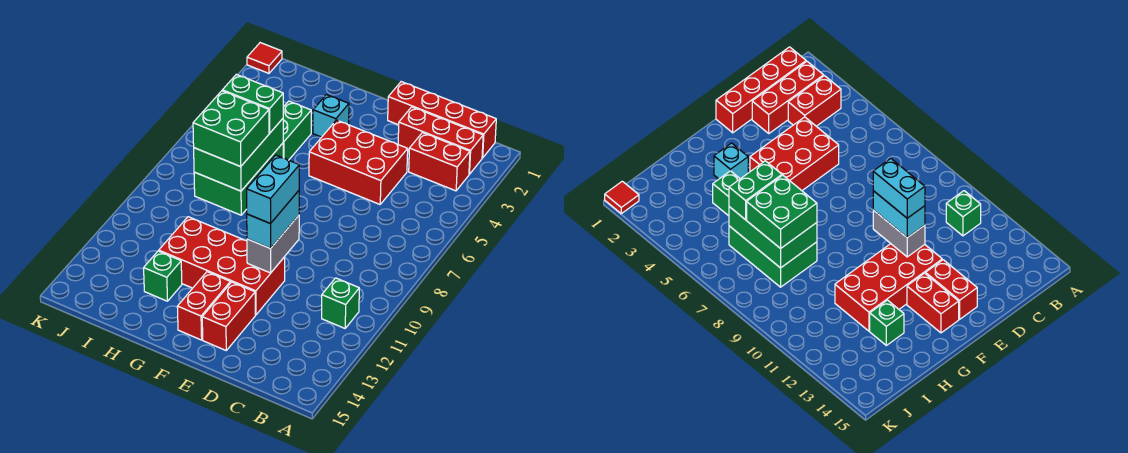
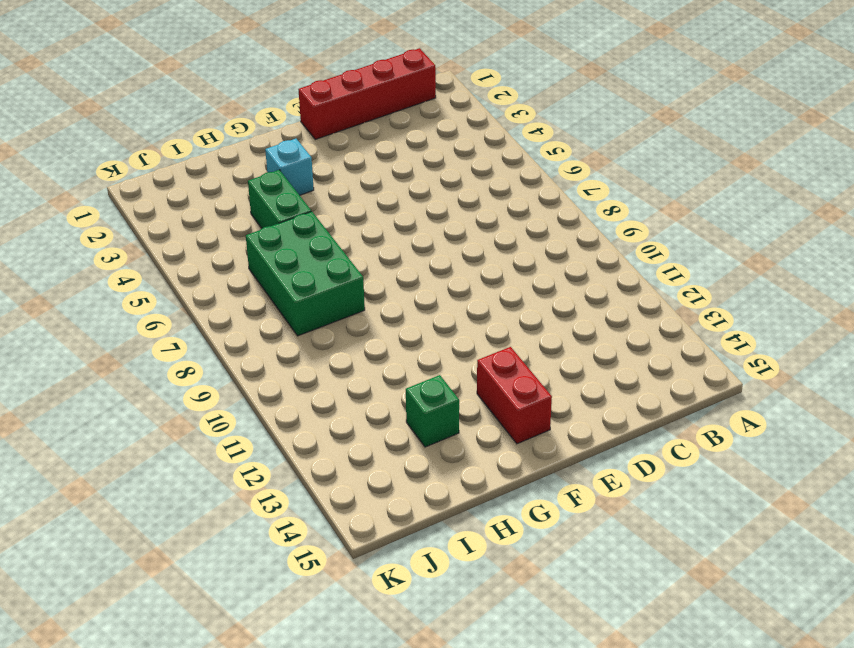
none -> red 1x3 brick [398,107,483,174]
none -> red 1x2 brick [409,133,470,191]
none -> green 1x1 brick [322,278,359,328]

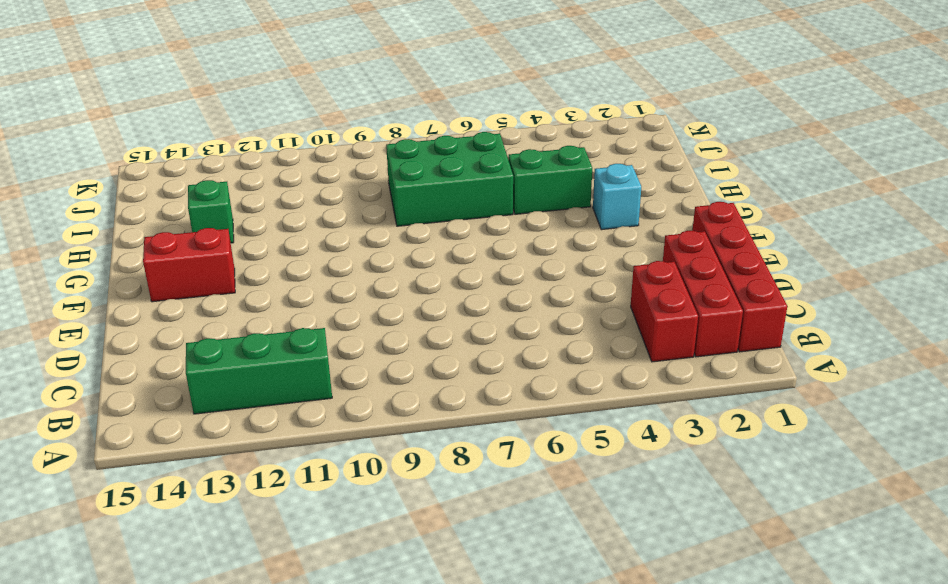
green 1x3 brick [186,328,332,414] -> green 1x1 brick [322,278,359,328]
none -> red 2x3 brick [309,120,408,204]
none -> red 2x4 brick [159,217,285,315]
none -> red 1x2 brick [202,282,255,350]

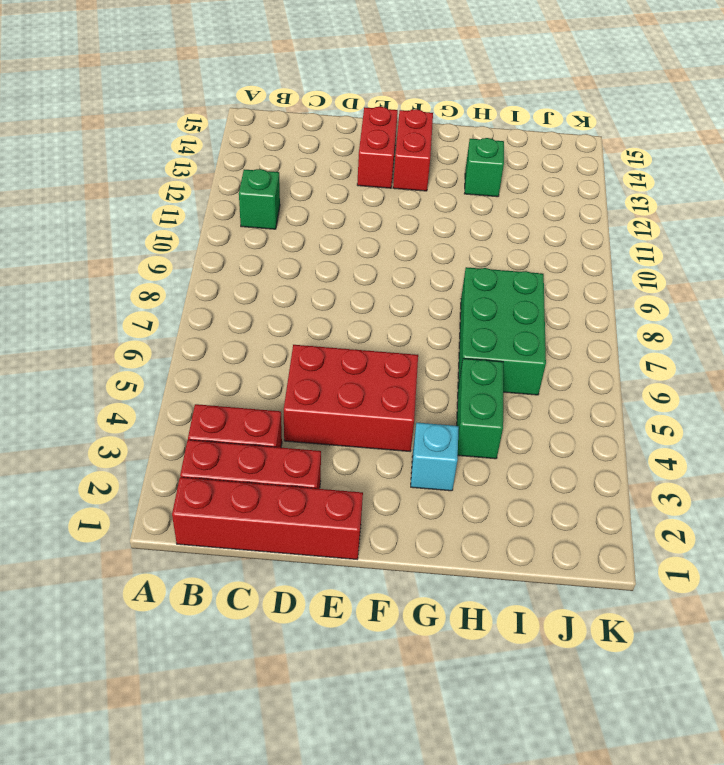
none -> red 2x4 brick [159,217,285,315]
none -> red 1x1 tile [247,43,282,73]
none -> grey 1x2 brick [247,215,299,273]

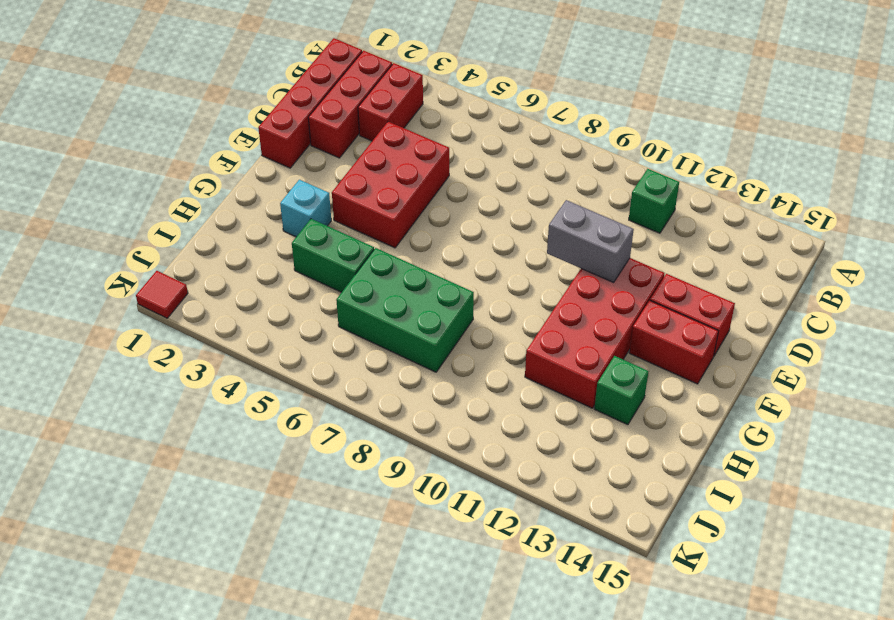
none -> green 2x3 brick [194,119,283,191]
none -> cyan 1x2 brick [247,191,299,248]
none -> green 1x2 brick [222,74,283,133]

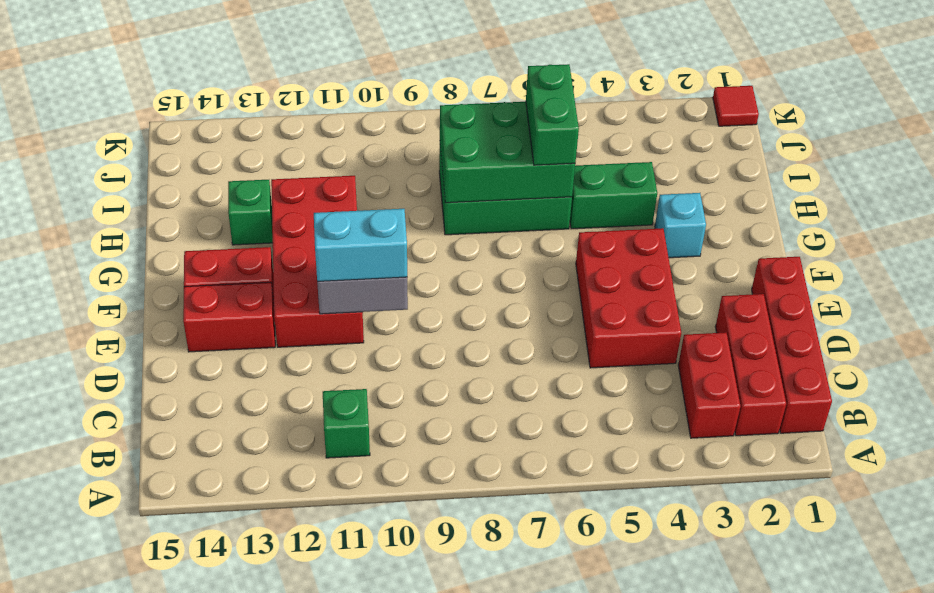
none -> green 2x2 brick [193,91,269,166]
none -> cyan 1x2 brick [247,155,299,224]

